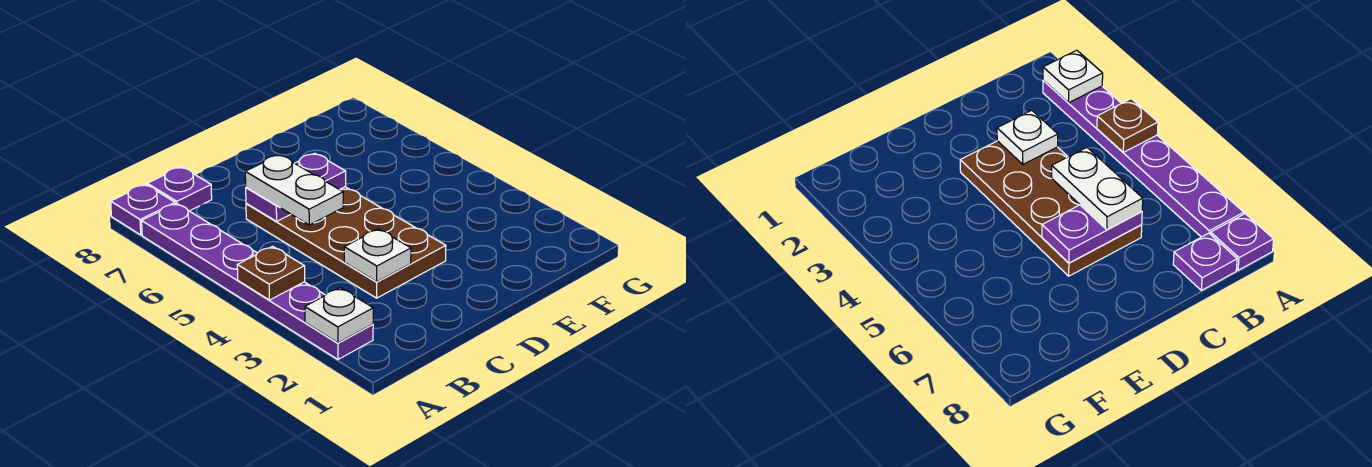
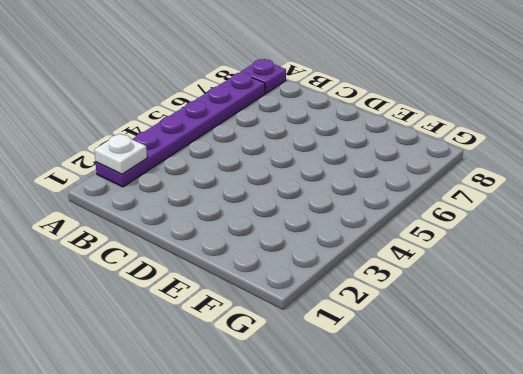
none -> purple 1x1 plate [147,167,212,211]
none -> brown 2x4 plate [246,187,446,298]

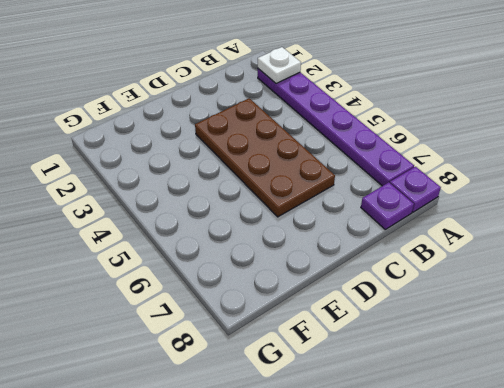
none -> brown 1x1 plate [237,246,305,300]
none -> white 1x1 plate [344,229,411,282]

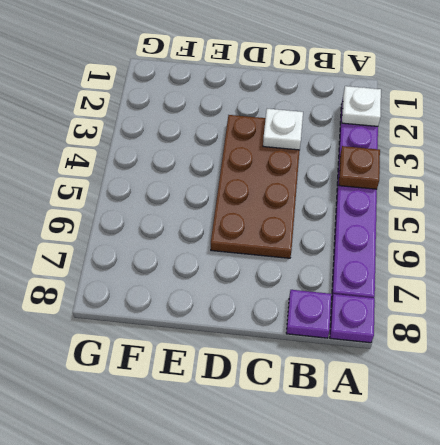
none -> purple 1x2 plate [246,153,346,221]
none -> white 1x2 plate [245,155,343,225]

